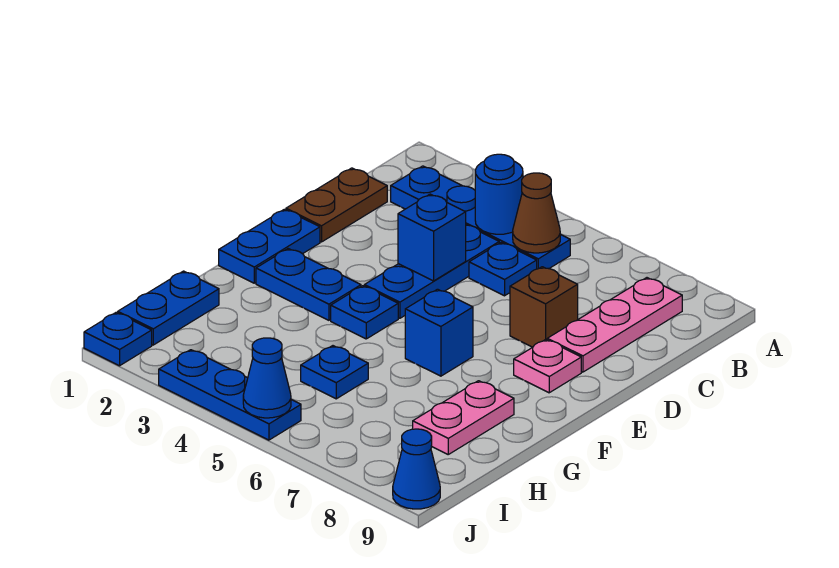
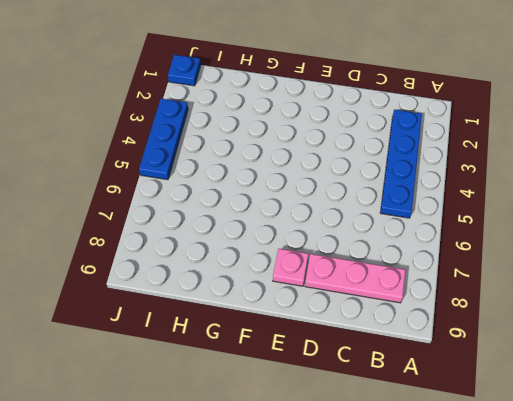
none -> brown 1x2 plate [286,168,387,242]
none -> blue 1x3 plate [364,225,499,318]
none -> blue 1x1 plate [469,243,537,296]

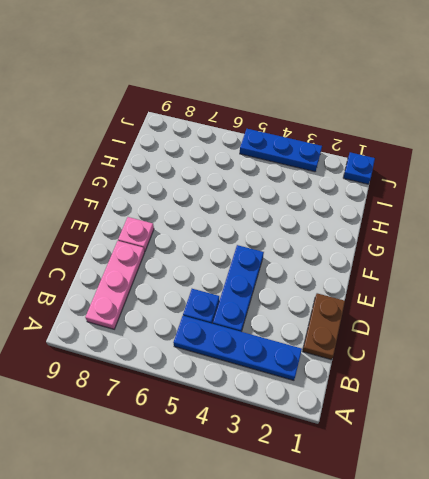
none -> brown 1x1 brick [510,267,578,347]
none -> blue 1x2 plate [219,209,320,283]
none -> blue 1x2 plate [256,249,361,320]

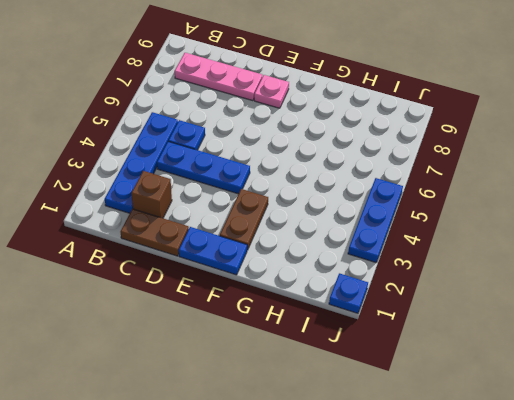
brown 1x1 brick [131,171,172,218] -> brown 1x1 brick moved to [510,267,578,347]
brown 1x2 plate [220,189,268,250] -> blue 1x2 plate [256,249,361,320]
none -> blue 1x1 plate [331,286,398,339]
none -> blue 1x1 brick [405,289,473,376]
none -> pink 1x2 plate [413,381,514,454]

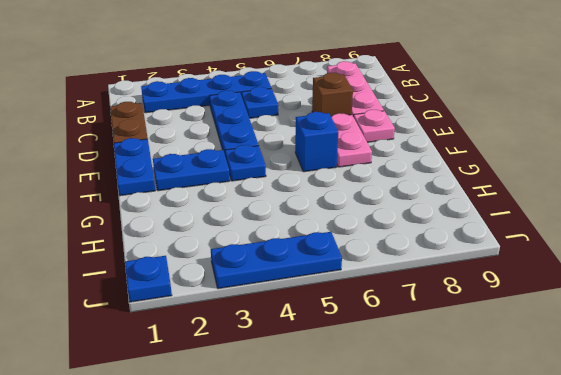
pink 1x2 plate [331,113,372,167] -> pink 1x2 plate moved to [413,381,514,454]
none -> blue 1x2 plate [118,271,219,345]
none -> blue 1x1 plate [301,346,368,399]
none -> blue 1x1 cone [393,429,440,509]

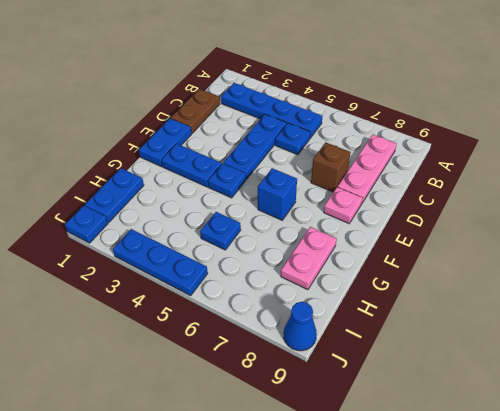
none -> blue 1x1 round brick [475,154,523,234]
none -> brown 1x1 cone [513,173,560,253]
none -> blue 1x1 brick [398,194,466,281]

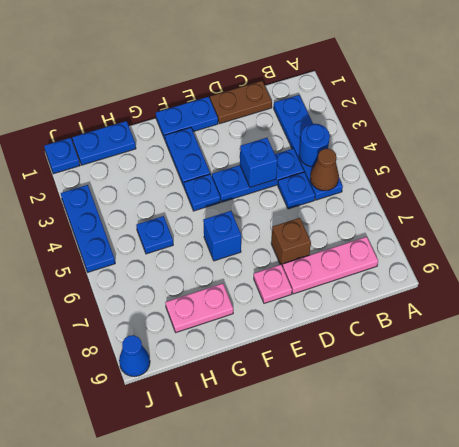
none -> blue 1x1 cone [243,338,291,418]

